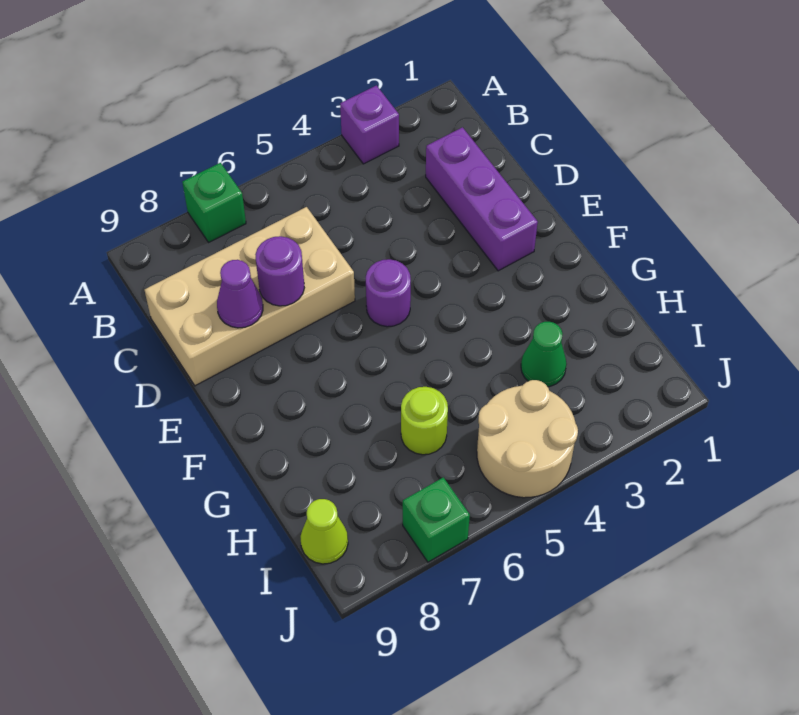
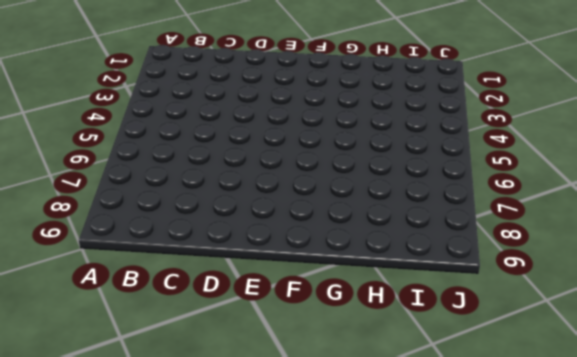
none -> purple 1x1 brick [340,85,399,164]
none -> green 1x1 brick [182,163,246,242]
none -> purple 1x3 brick [426,127,538,271]

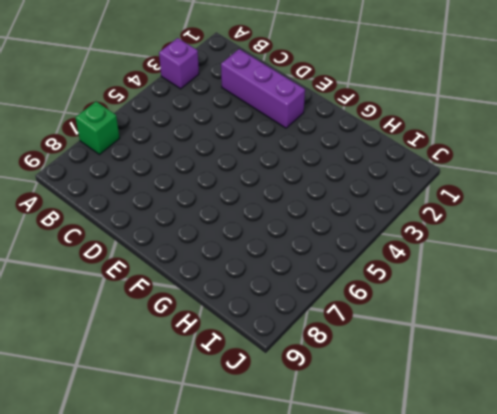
none -> tan 2x4 brick [144,207,355,386]
none -> purple 1x1 round brick [366,259,411,327]
none -> green 1x1 cone [521,322,567,387]

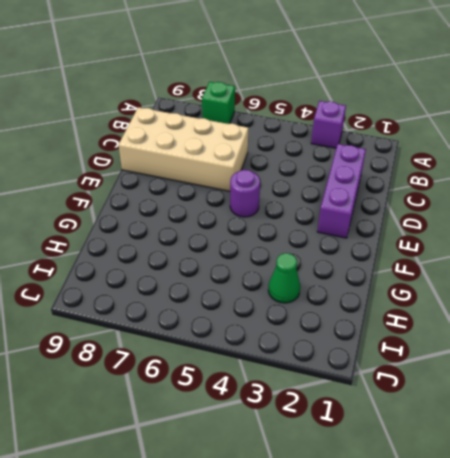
none -> lime 1x1 round brick [401,387,448,455]
none -> tan 2x2 round brick [477,380,578,498]
none -> lime 1x1 cone [300,499,348,564]

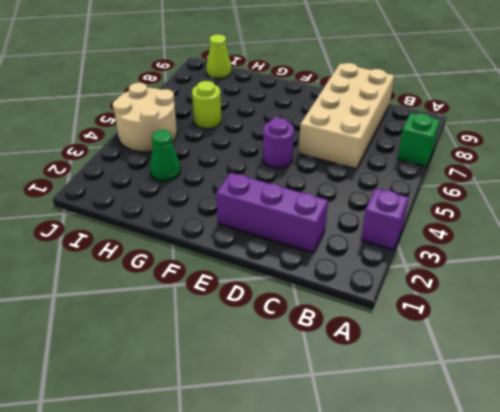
none -> green 1x1 brick [403,477,470,562]
none -> purple 1x1 round brick [255,236,304,306]
none -> purple 1x1 cone [217,260,263,328]

